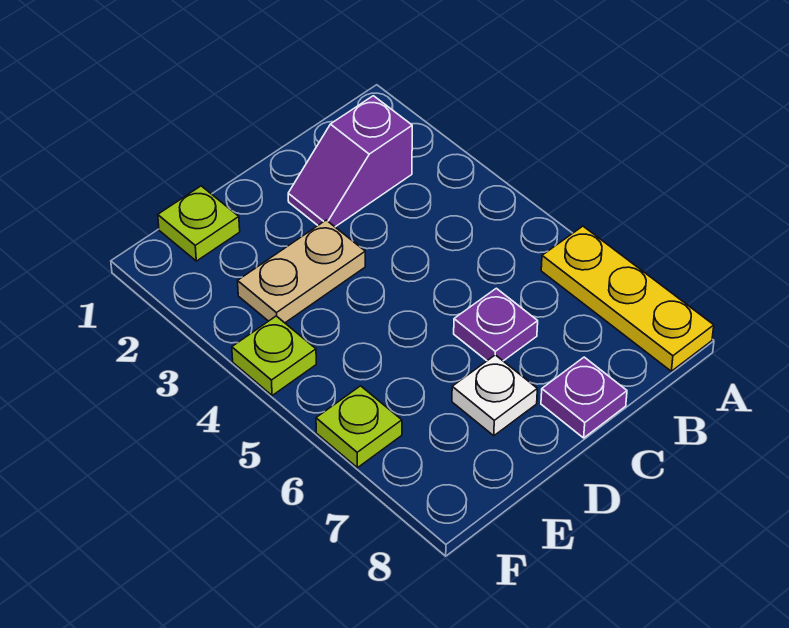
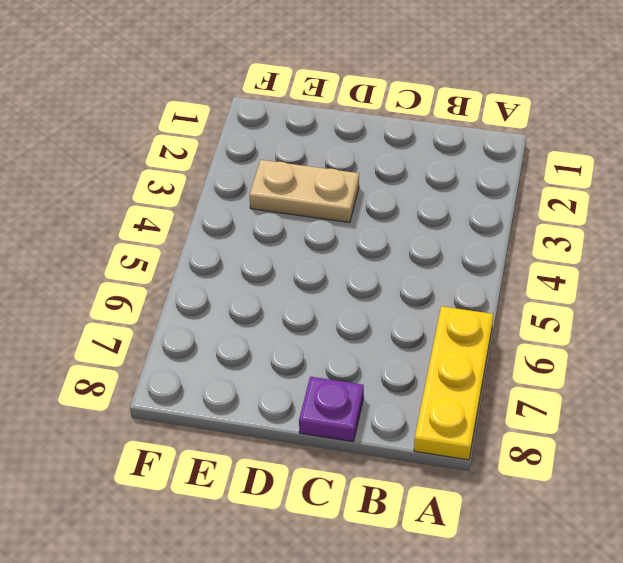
none -> purple 1x2 slope [288,96,412,227]
none -> purple 1x1 plate [454,288,538,361]

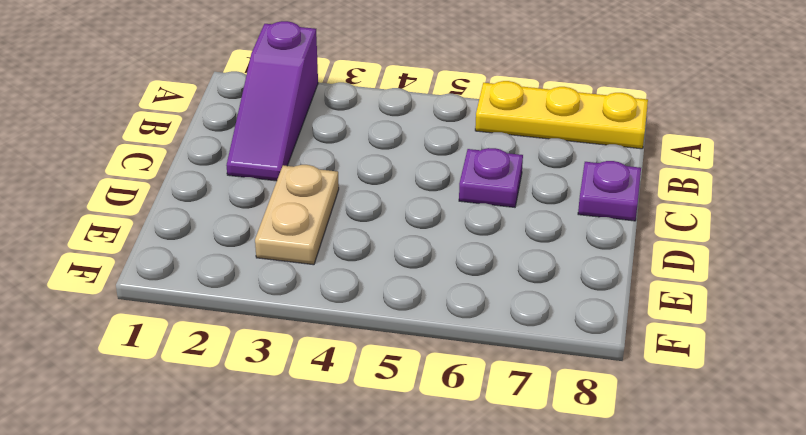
purple 1x3 slope [226,21,318,181] -> purple 1x2 slope [288,96,412,227]
none -> white 1x1 plate [452,355,537,436]
none -> lime 1x1 plate [158,186,240,261]

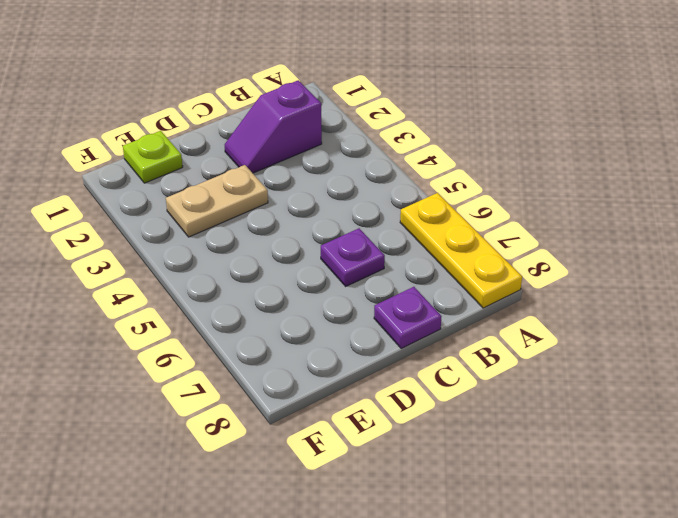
none -> white 1x1 plate [452,355,537,436]
none -> lime 1x1 plate [232,316,316,396]

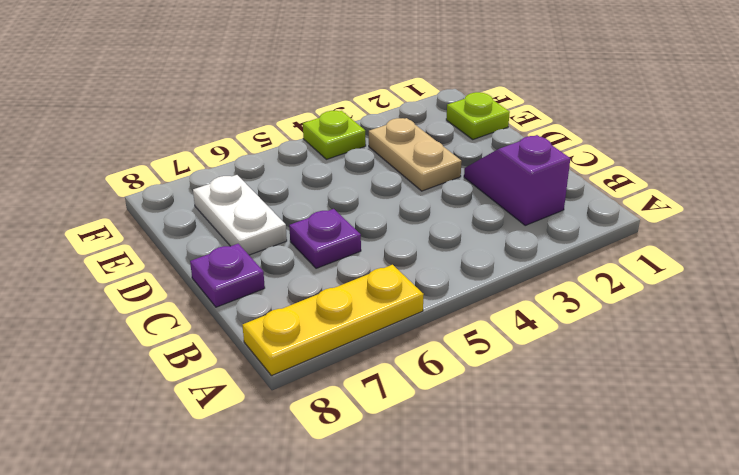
white 1x2 plate [193,175,287,255] -> white 1x1 plate [452,355,537,436]
none -> lime 1x1 plate [316,386,402,468]

